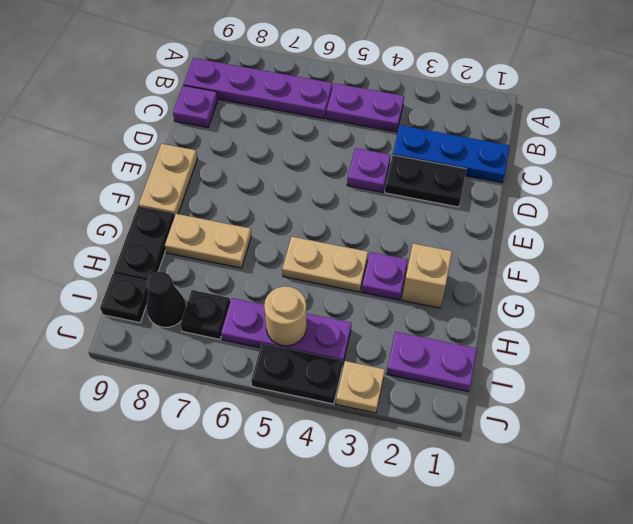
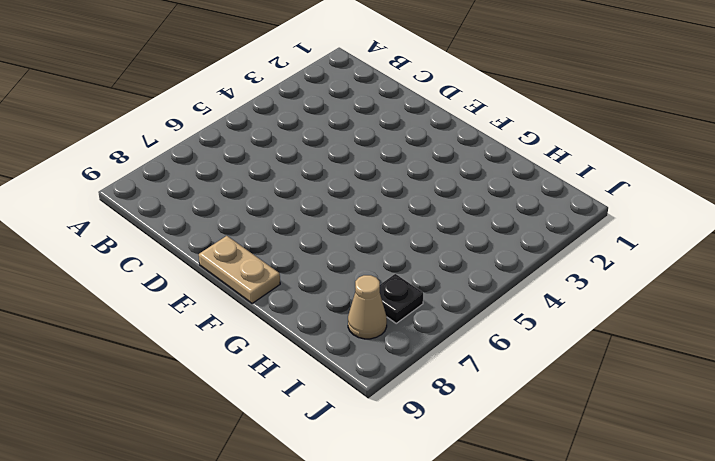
tan 1x1 cone [348,275,387,339] -> black 1x1 cone [146,272,186,327]
none -> purple 1x2 plate [326,83,404,132]
none -> purple 1x4 plate [184,58,332,119]
none -> blue 1x3 plate [393,125,510,183]

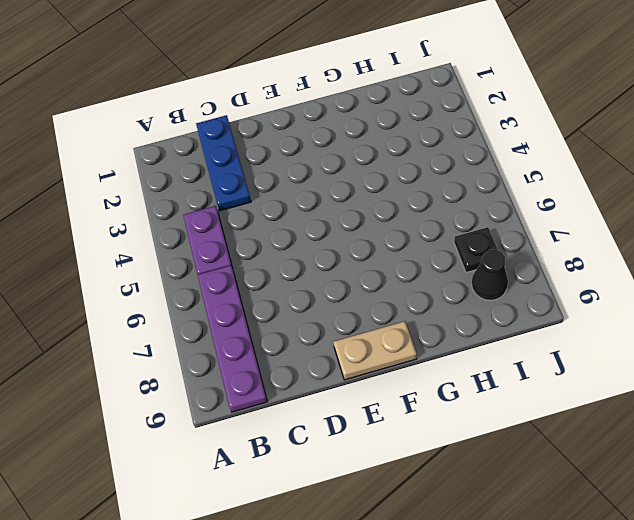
none -> purple 1x1 plate [173,85,218,128]
none -> black 1x2 plate [385,155,466,207]
none -> purple 1x1 plate [347,148,391,193]

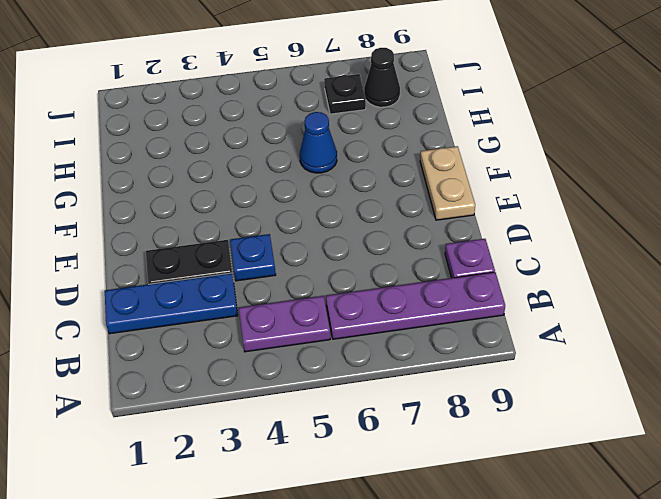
blue 1x1 plate [230,234,276,281] -> purple 1x1 plate [347,148,391,193]
blue 1x1 cone [300,112,337,173] -> none
none -> tan 1x1 brick [402,244,452,308]
none -> purple 1x1 plate [362,252,408,300]
none -> tan 1x2 plate [282,237,368,292]

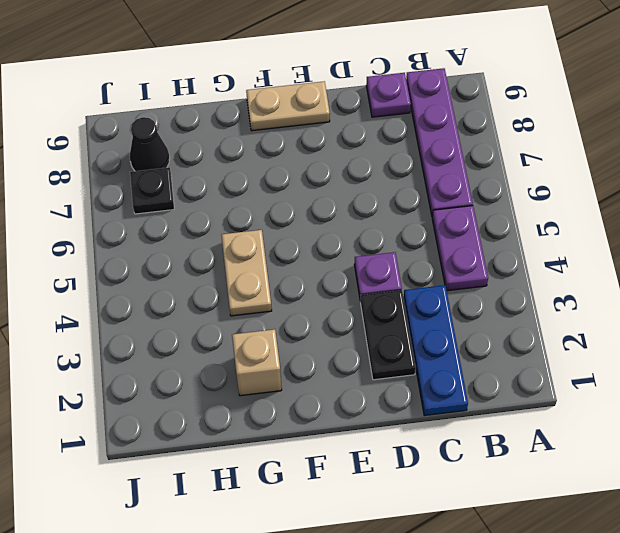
none -> purple 1x1 plate [362,252,408,300]
none -> tan 1x2 plate [165,214,251,268]
none -> black 1x2 plate [113,206,175,281]

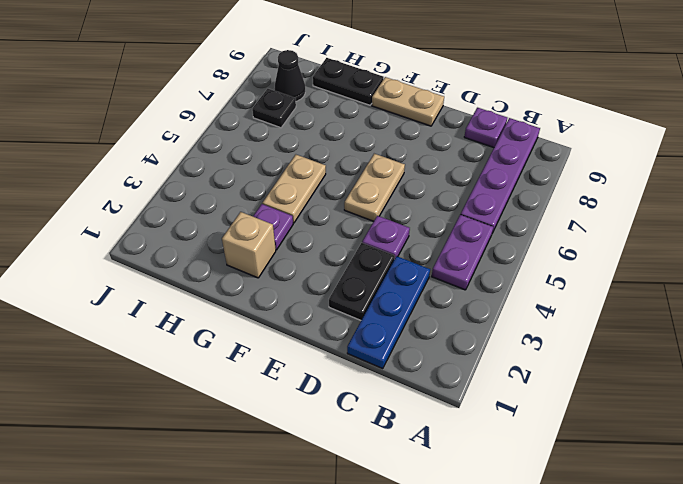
tan 1x2 plate [344,154,405,221] -> tan 1x2 plate moved to [165,214,251,268]
none -> purple 1x2 plate [387,332,477,391]
none -> purple 1x3 plate [221,298,352,362]
none -> black 1x1 plate [100,274,148,323]

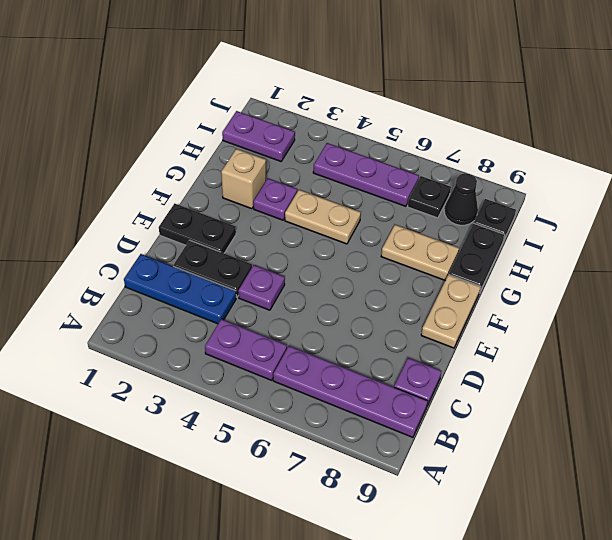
black 1x2 plate [159,203,236,253] -> black 1x2 plate moved to [251,344,343,404]
none -> tan 1x1 plate [336,361,385,413]
none -> tan 1x1 round brick [264,286,306,346]

